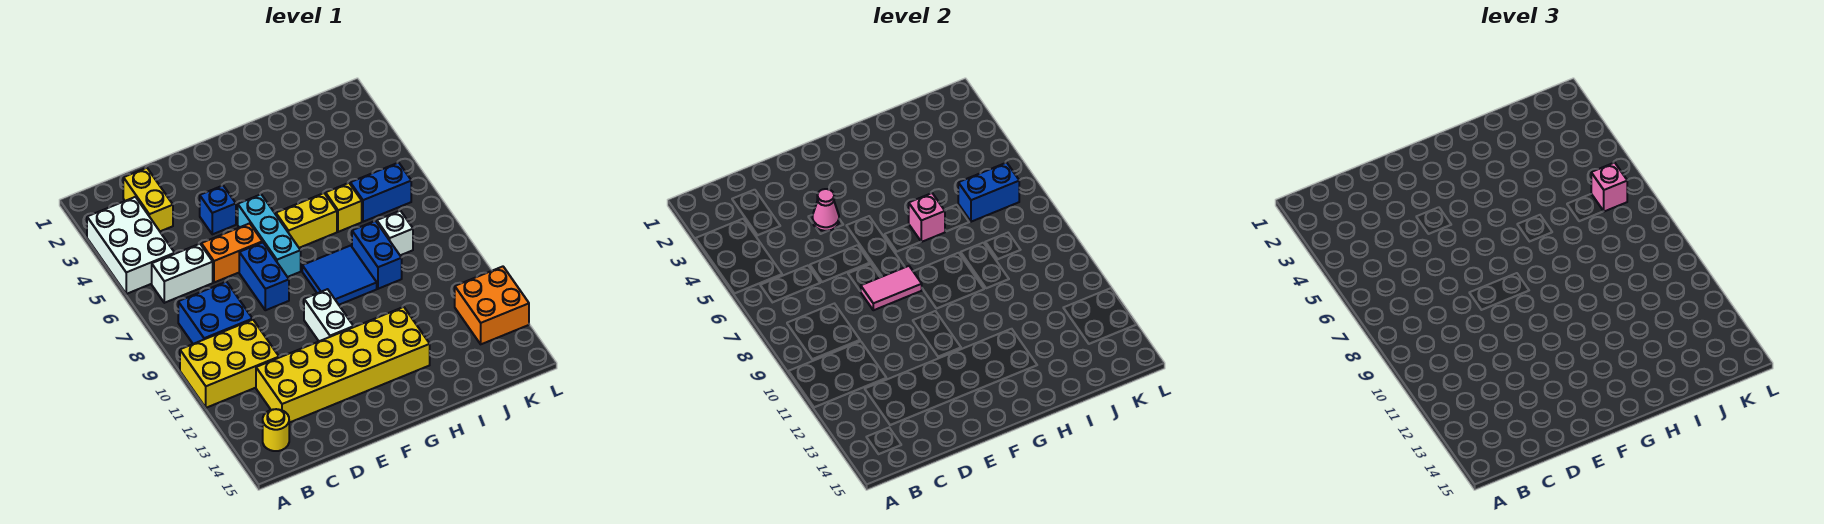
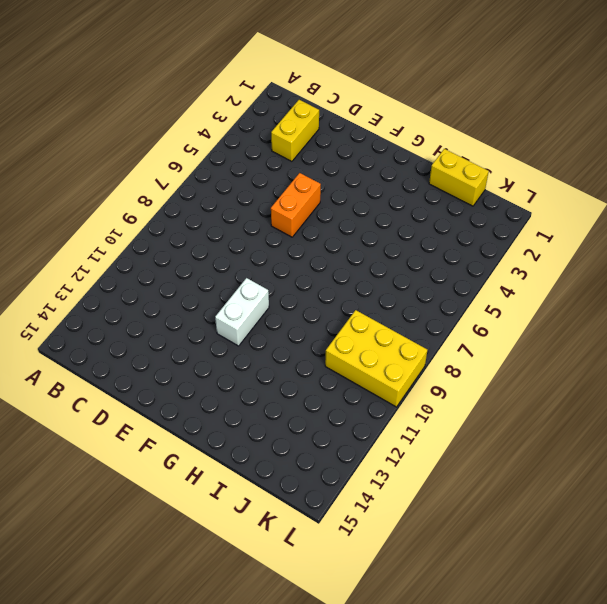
orange 1x2 brick [271,173,321,237] -> orange 1x2 brick turned to [201,223,262,282]
yellow 1x2 brick [429,149,489,206] -> yellow 1x2 brick moved to [276,193,337,248]
yellow 2x3 brick [325,310,427,407] -> yellow 2x3 brick moved to [180,320,279,408]
none -> white 2x3 brick [87,197,175,294]
none -> white 1x2 brick [152,244,213,303]
none -> blue 2x2 brick [178,282,253,344]

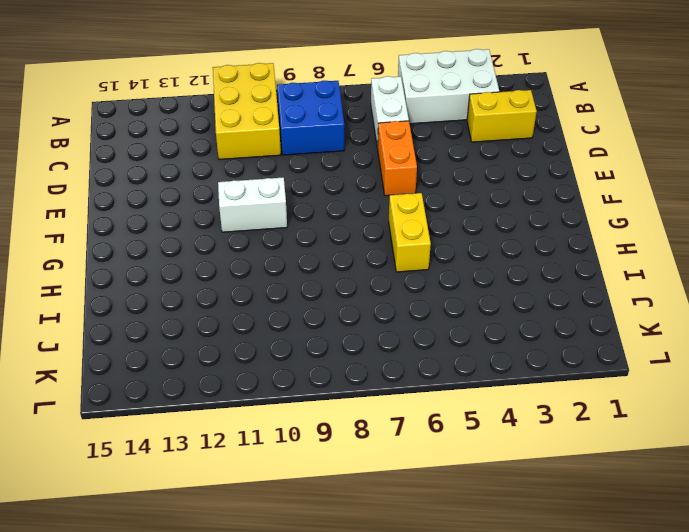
none -> yellow 1x1 round brick [263,409,289,451]
none -> yellow 2x6 brick [256,307,430,423]
none -> blue 1x1 brick [200,186,236,234]

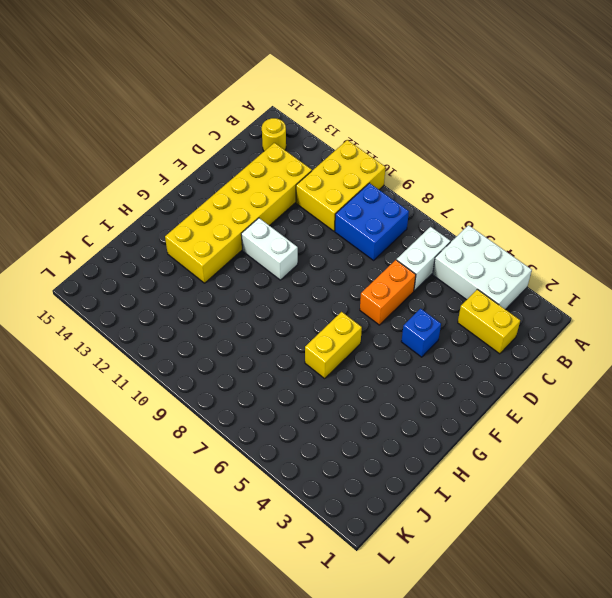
none -> blue 1x2 brick [239,242,289,310]
none -> cyan 1x3 brick [238,194,301,277]
none -> blue 2x2 tile [302,246,377,305]

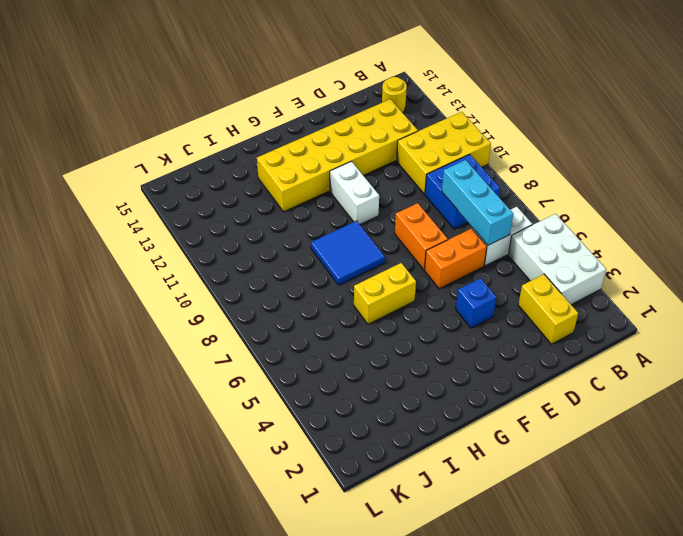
cyan 1x3 brick [442,160,513,245] -> cyan 1x3 brick moved to [238,194,301,277]
orange 1x2 brick [395,203,448,270] -> blue 1x2 brick [239,242,289,310]
none -> yellow 1x1 brick [326,183,362,232]
none -> blue 1x2 brick [352,221,402,289]
none -> blue 1x2 brick [350,163,411,222]

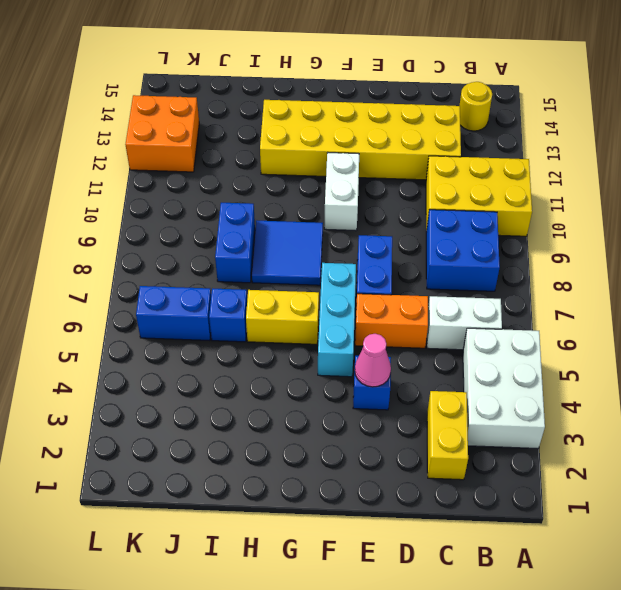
blue 1x1 brick [209,289,247,342] -> yellow 1x1 brick [326,183,362,232]
none -> white 1x1 brick [377,211,413,255]
none -> pink 1x2 tile [861,266,922,310]
none -> pink 1x1 brick [909,193,945,242]

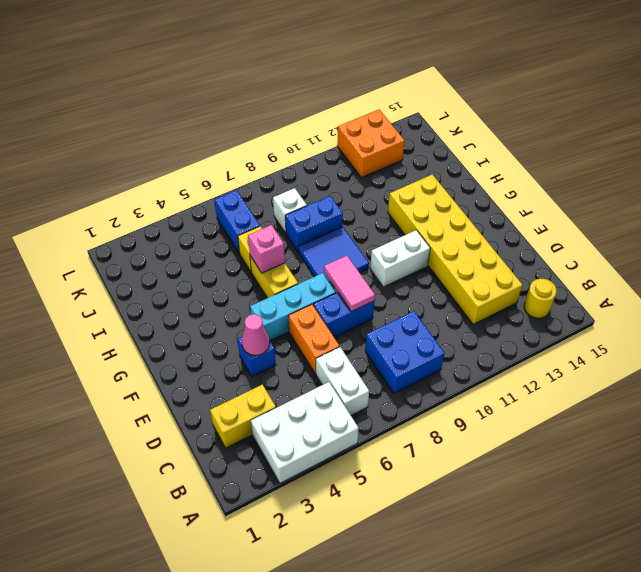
none -> yellow 2x3 brick [180,320,279,408]
none -> blue 1x2 brick [958,163,1019,222]
none -> pink 1x1 brick [1591,163,1627,211]

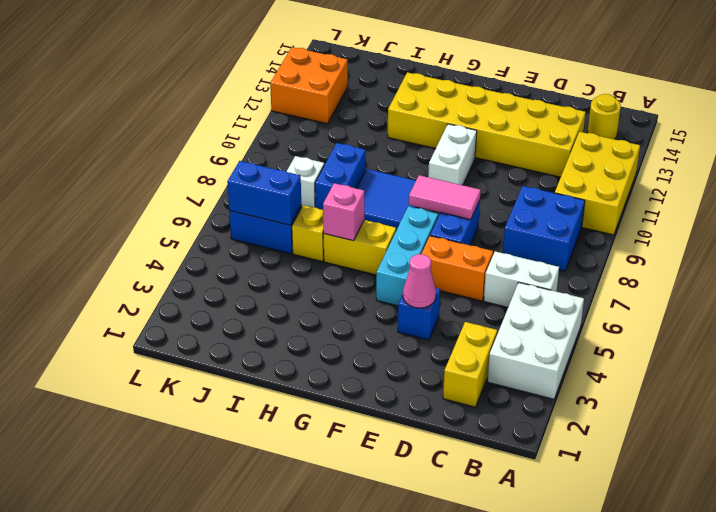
yellow 2x3 brick [555,132,640,235] -> yellow 2x3 brick turned to [180,320,279,408]
none -> pink 1x1 brick [1591,163,1627,211]

